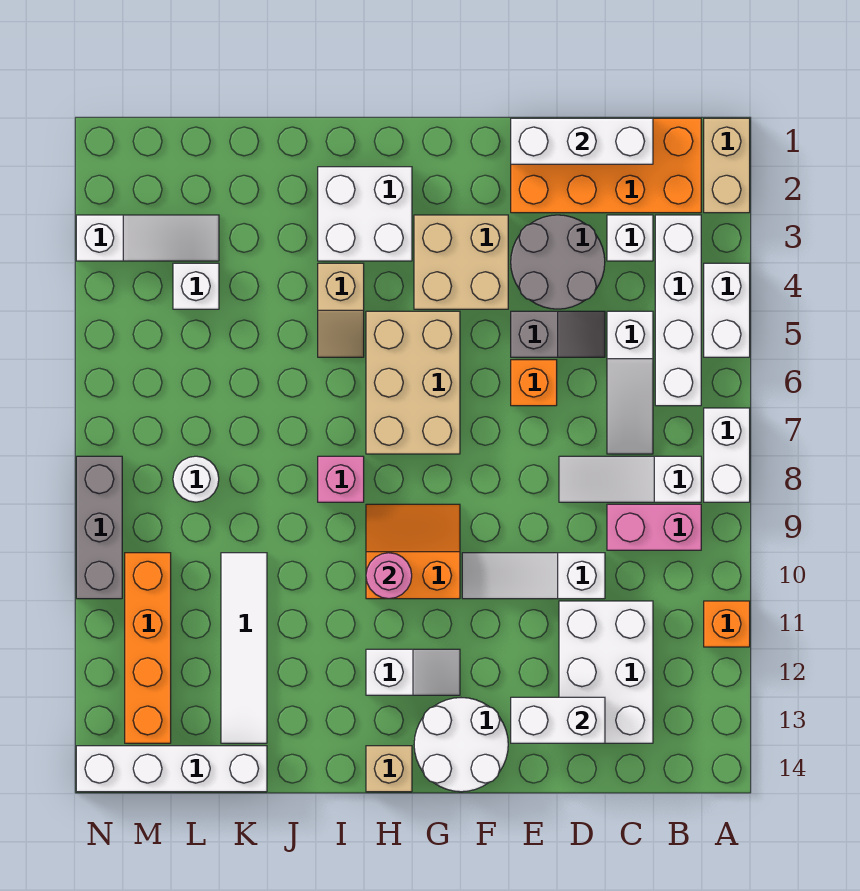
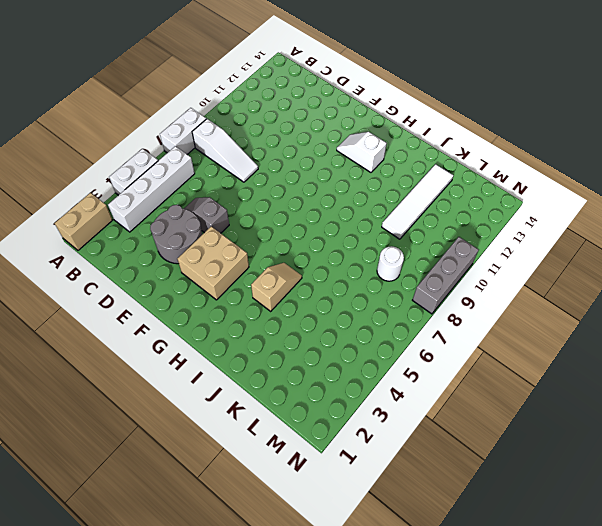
none -> orange 1x1 brick [704,601,750,647]
none -> orange 2x4 brick [511,118,701,213]
none -> pink 1x2 brick [607,504,701,550]
none -> white 1x1 brick [607,215,653,261]

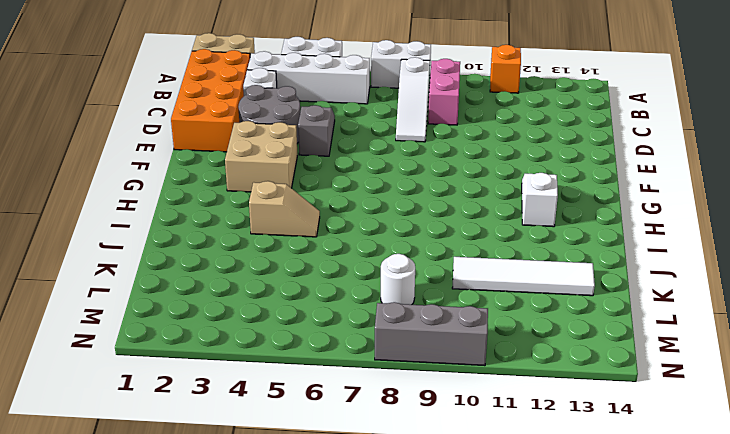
none -> white 1x3 slope [607,311,653,454]
none -> white 2x3 brick [559,601,653,743]
none -> white 1x3 slope [462,553,605,599]
none -> orange 1x1 brick [511,360,557,406]

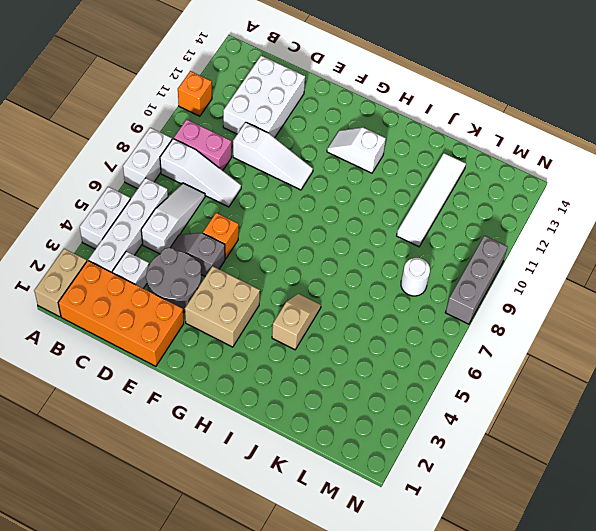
none -> white 2x2 round brick [414,698,508,792]
none -> tan 2x3 brick [366,311,460,454]
none -> orange 2x2 slope [366,504,460,599]
none -> white 2x2 brick [318,167,412,261]

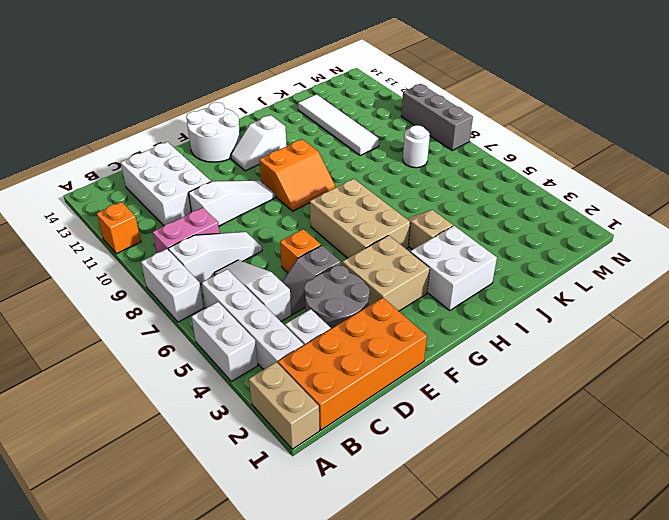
none -> tan 1x1 brick [366,746,412,792]
none -> pink 1x1 brick [318,456,364,502]
none -> white 1x4 brick [76,746,267,792]
none -> white 1x3 slope [76,215,219,261]

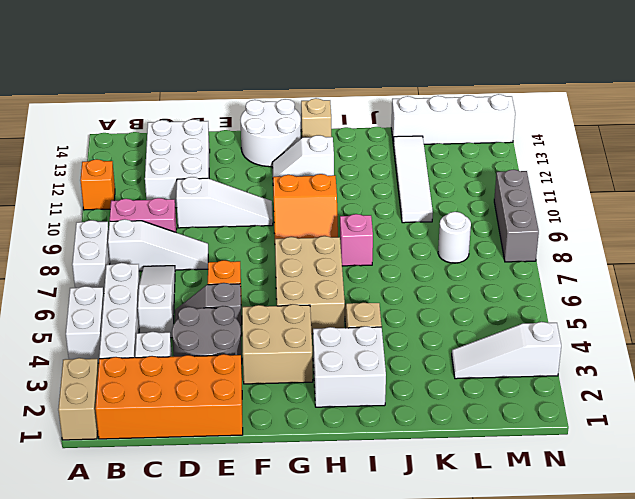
none -> white 1x1 brick [173,263,219,309]
none -> orange 1x4 brick [125,553,171,743]
none -> white 1x3 brick [511,118,653,164]
none -> white 1x2 brick [511,697,605,743]

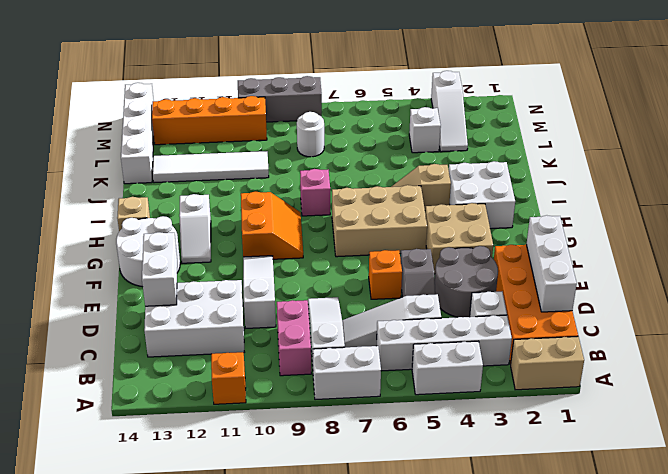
none -> pink 1x1 round brick [366,553,412,599]

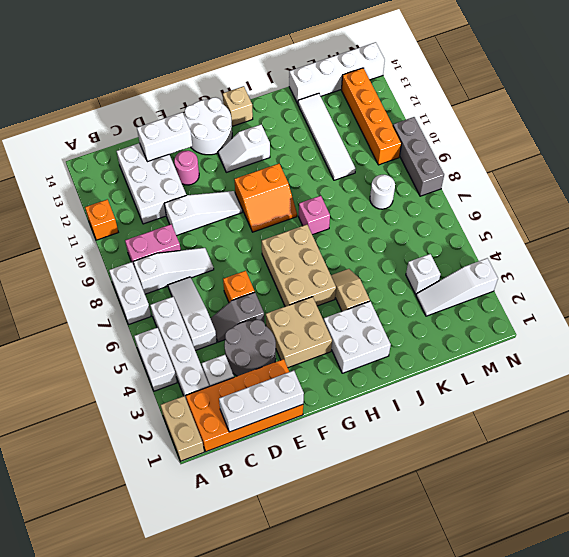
pink 1x1 round brick [174,151,199,185] -> pink 1x1 round brick moved to [366,553,412,599]

